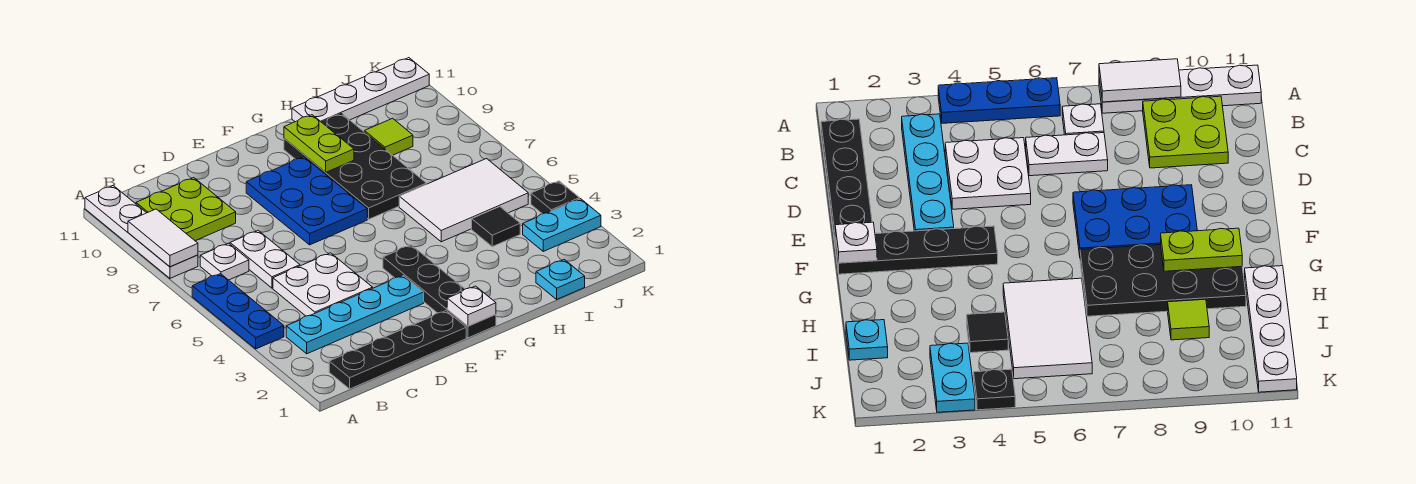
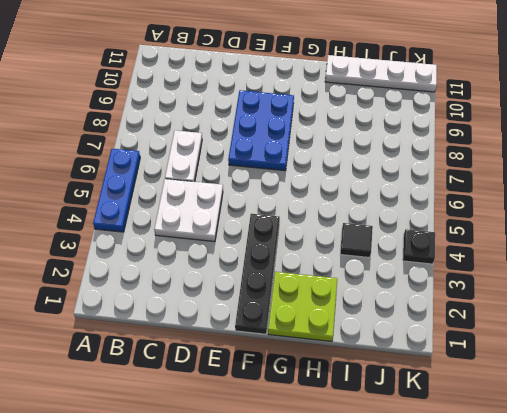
lime 2x2 plate [268,272,337,341] -> lime 2x2 plate moved to [136,178,236,241]
none -> white 1x4 plate [85,186,198,278]
none -> black 1x4 plate [329,311,466,389]
none -> cyan 1x4 plate [286,276,424,354]

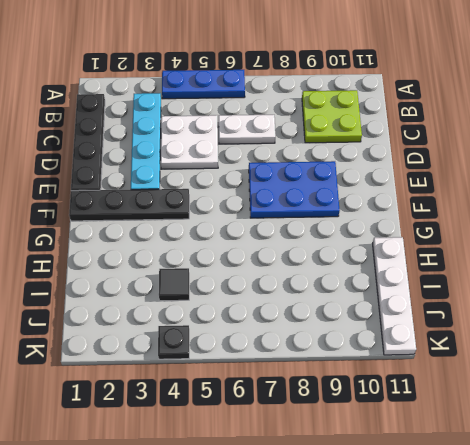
none -> white 1x4 plate [85,186,198,278]
none -> white 1x1 plate [200,243,249,280]
none -> black 2x4 plate [284,114,426,219]

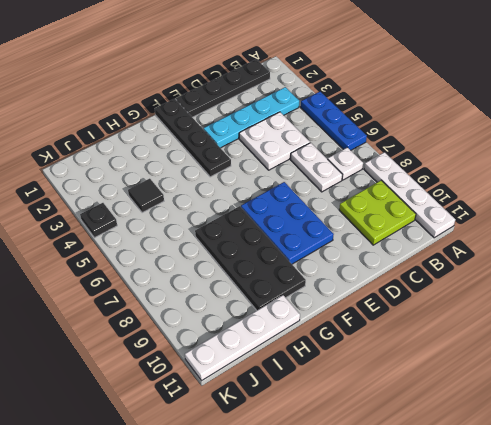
none -> white 2x3 tile [399,159,528,242]
none -> cyan 1x1 plate [536,260,585,299]
none -> lime 1x1 tile [365,118,413,155]

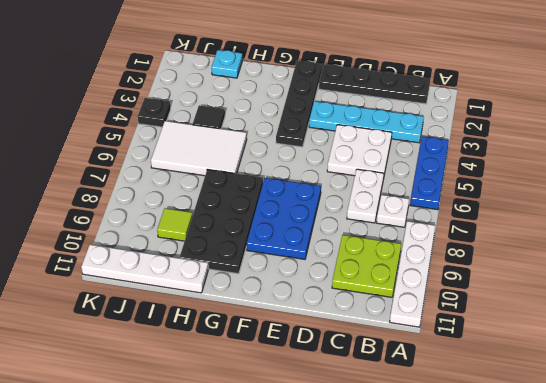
none -> cyan 1x2 plate [523,199,601,251]
none -> white 1x2 tile [128,209,198,267]
none -> white 1x1 plate [447,286,496,326]

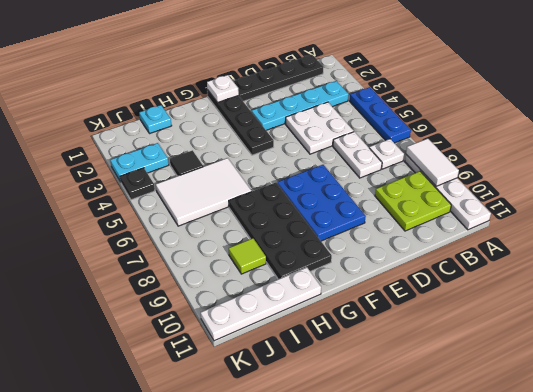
none -> lime 1x2 plate [284,115,354,172]

